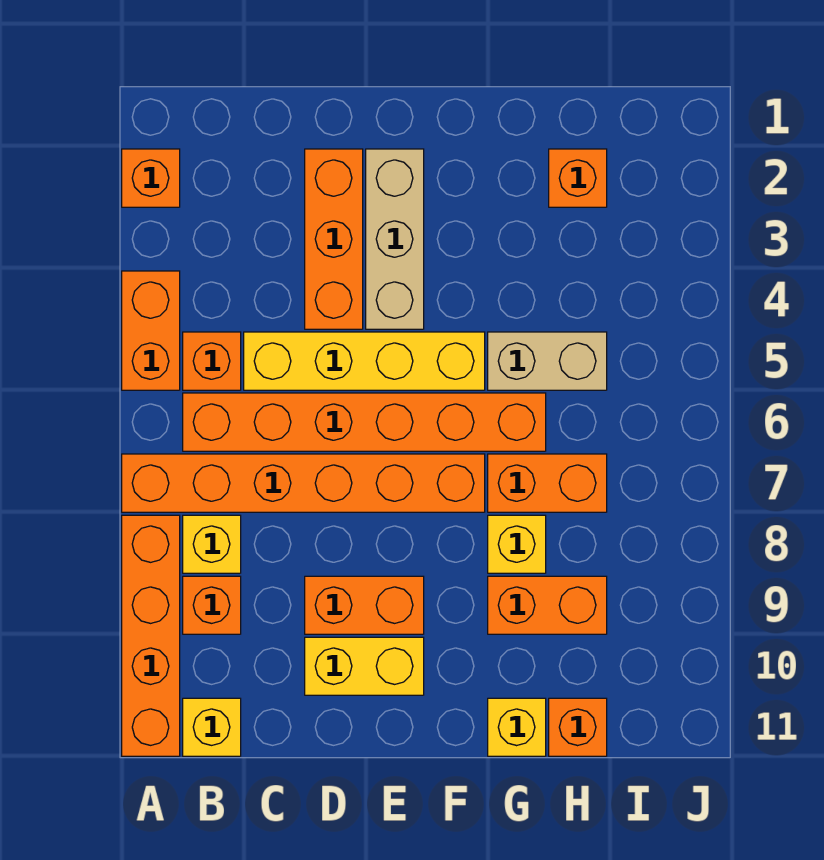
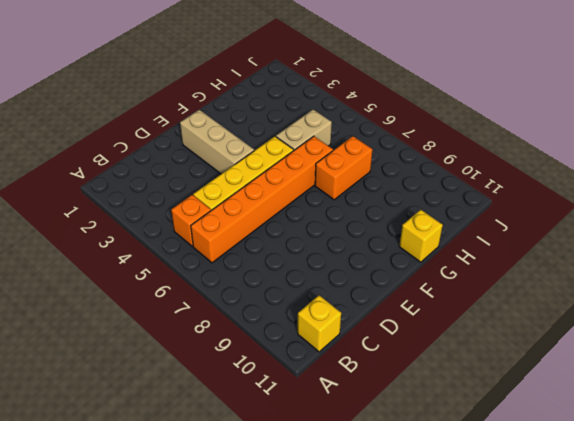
none -> orange 1x1 brick [122,149,180,207]
none -> orange 1x2 brick [122,271,180,390]
none -> orange 1x6 brick [122,454,485,512]

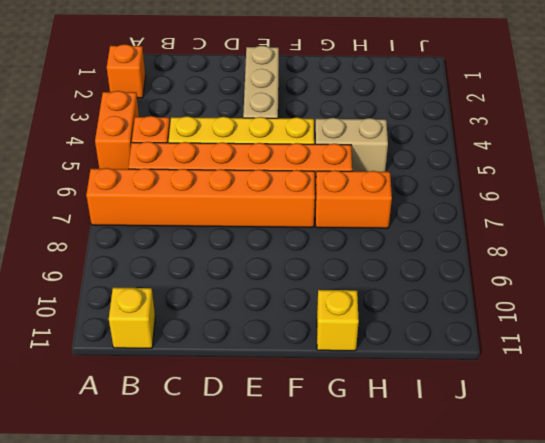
none -> orange 1x4 brick [122,515,180,756]
none -> yellow 1x1 brick [183,515,241,573]
none -> orange 1x1 brick [183,576,241,634]

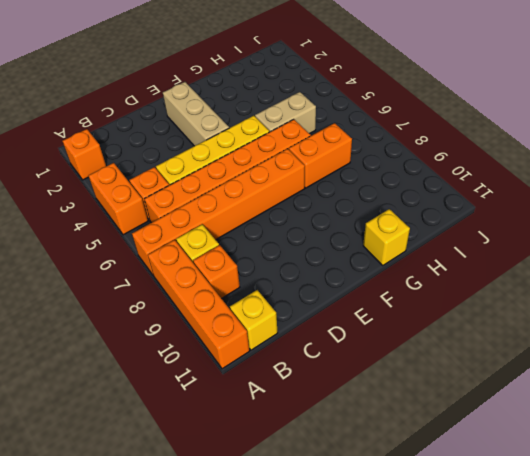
none -> orange 1x3 brick [305,149,363,329]
none -> orange 1x2 brick [305,576,424,634]
none -> yellow 1x2 brick [305,637,424,695]

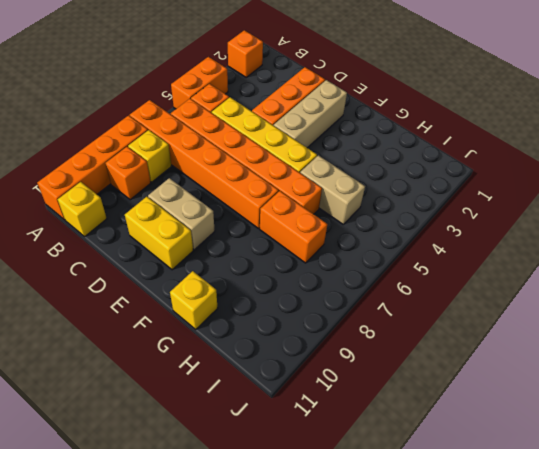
tan 1x2 brick [148,178,215,250] -> orange 1x2 brick [305,576,424,634]
none -> yellow 1x1 brick [488,515,546,573]
none -> orange 1x2 brick [488,576,607,634]
none -> orange 1x1 brick [549,149,607,207]

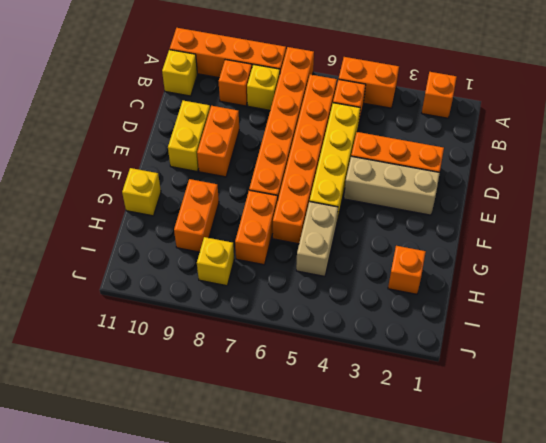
yellow 1x1 brick [197,237,234,286] -> yellow 1x1 brick moved to [488,515,546,573]
none -> orange 1x1 brick [549,698,607,756]

